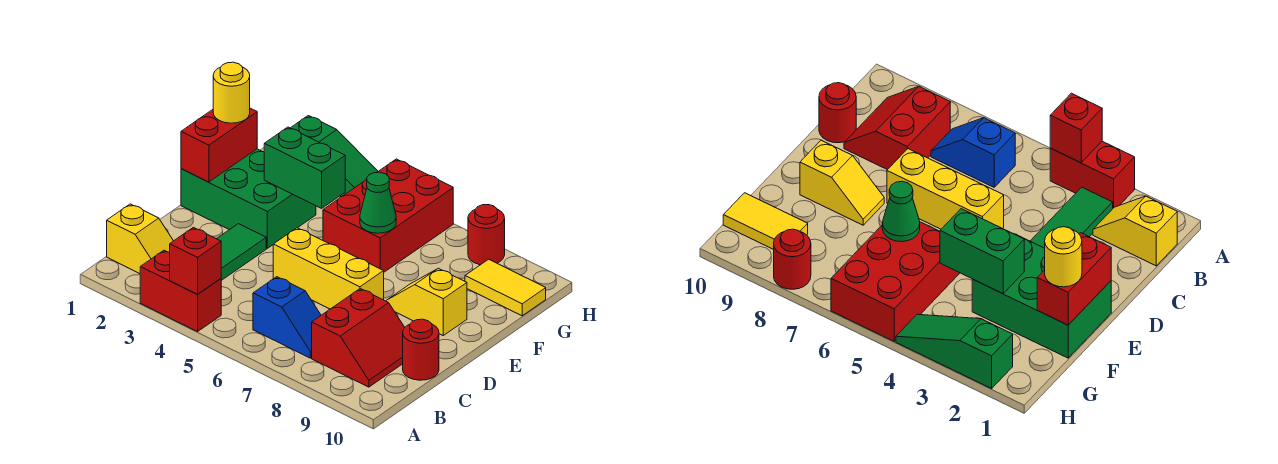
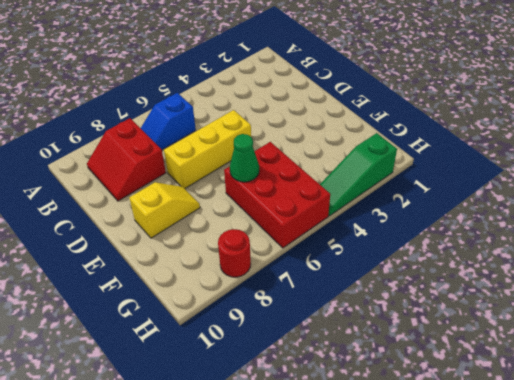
none -> red 1x2 brick [140,250,221,332]
none -> yellow 1x2 slope [107,204,173,274]
none -> green 1x3 tile [217,224,266,280]

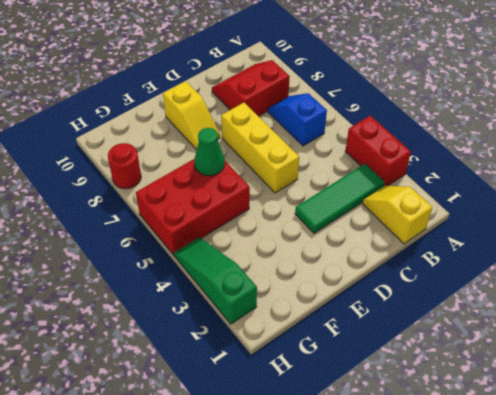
none -> red 1x1 round brick [403,319,439,380]
none -> green 2x3 brick [181,149,316,248]
none -> yellow 1x2 tile [465,259,546,316]

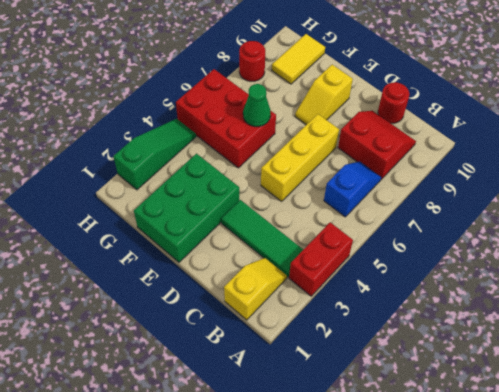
none -> red 1x1 brick [170,227,221,294]
none -> red 1x2 brick [181,108,257,182]
none -> green 1x2 brick [264,127,345,208]

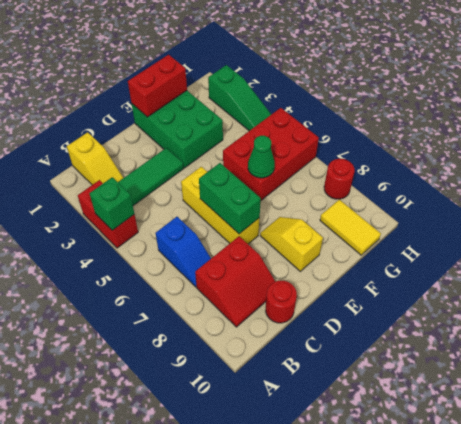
green 1x1 brick [89,177,134,230] -> red 1x1 brick [170,227,221,294]
green 1x2 brick [199,163,261,234] -> green 1x2 brick moved to [264,127,345,208]
none -> yellow 1x1 round brick [213,62,250,123]

